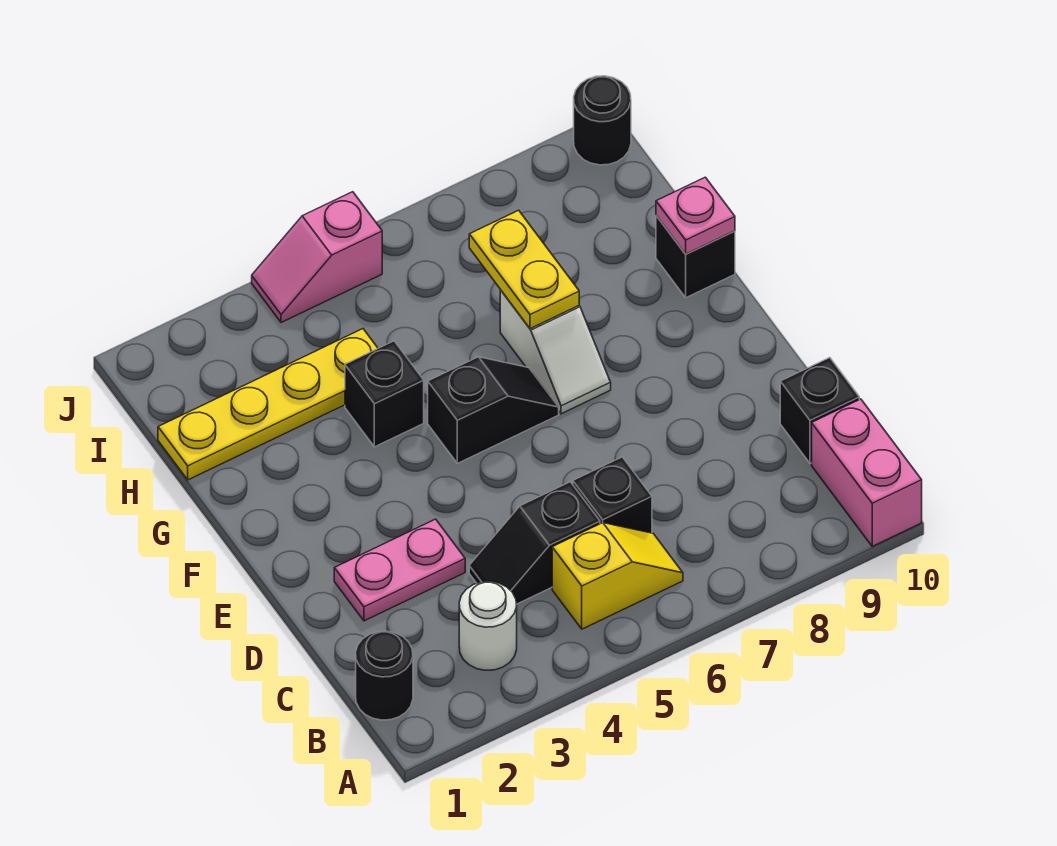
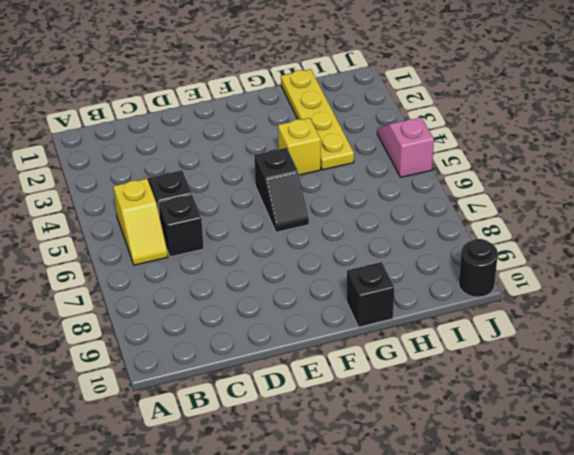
yellow 1x1 brick [278,118,321,175] -> black 1x1 brick [345,341,424,447]
none -> pink 1x2 brick [812,399,922,546]
none -> black 1x1 round brick [356,631,413,720]
none -> white 1x1 round brick [459,581,517,670]

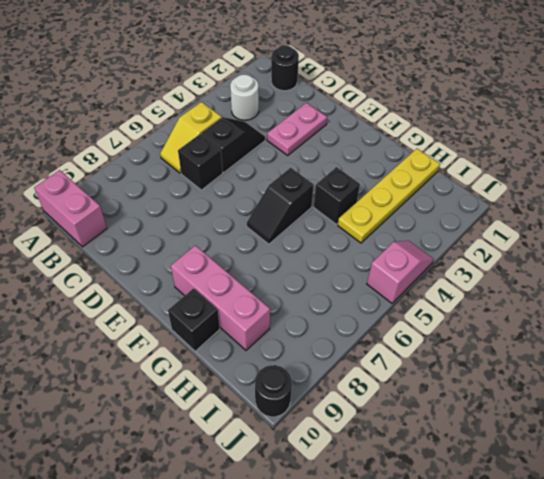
pink 1x3 brick [171,245,270,350] -> none
none -> black 1x1 brick [780,358,859,464]
none -> white 1x2 slope [500,290,611,414]
none -> yellow 1x2 plate [469,210,579,329]

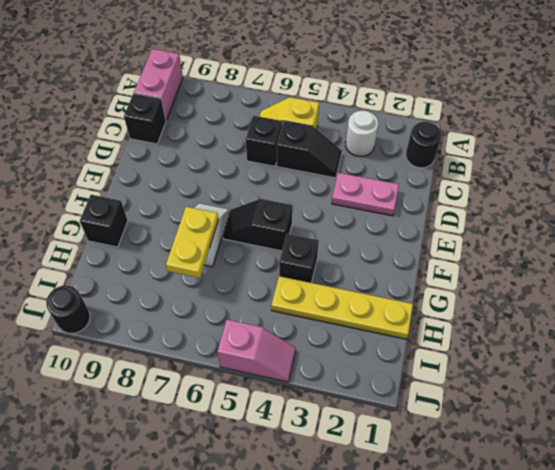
none -> pink 1x1 plate [656,177,735,254]

